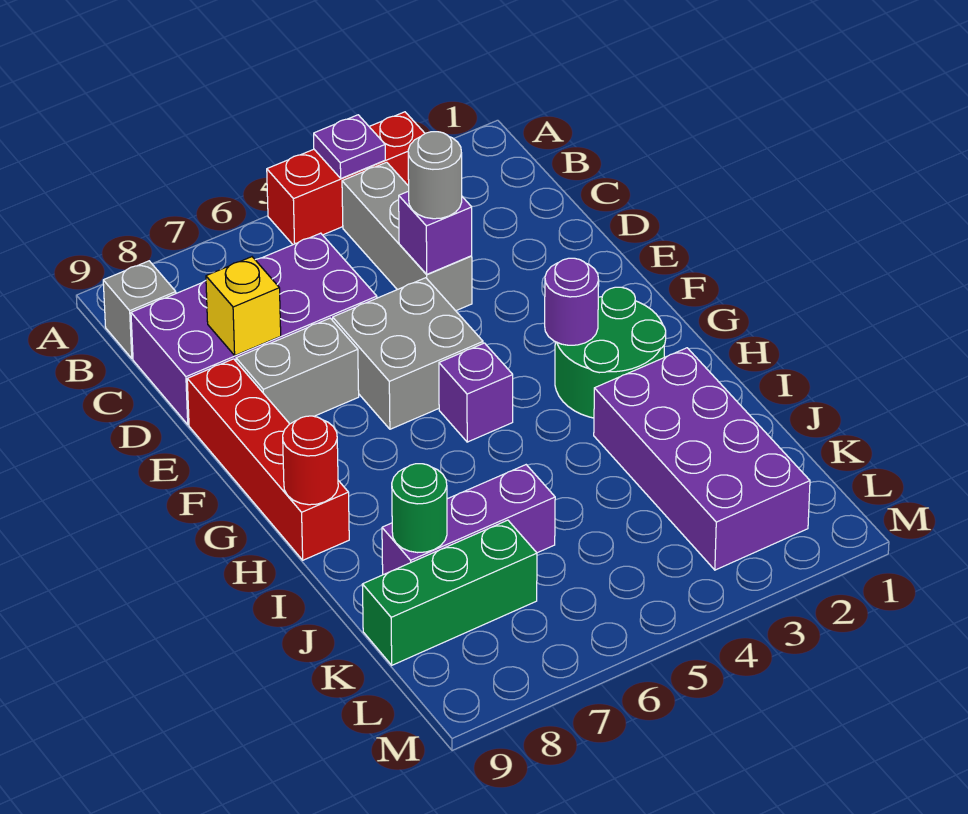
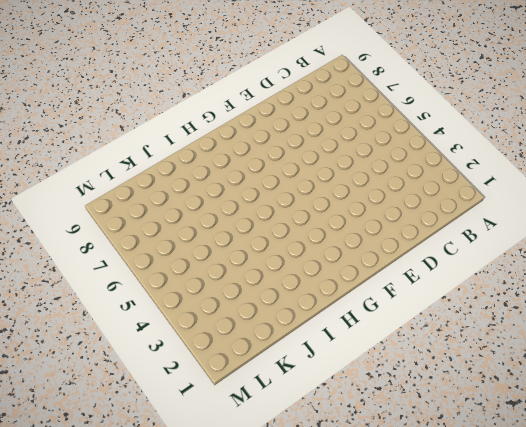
none -> red 1x3 brick [267,112,425,245]
none -> grey 1x3 brick [342,162,472,311]
none -> grey 1x1 brick [103,261,176,359]

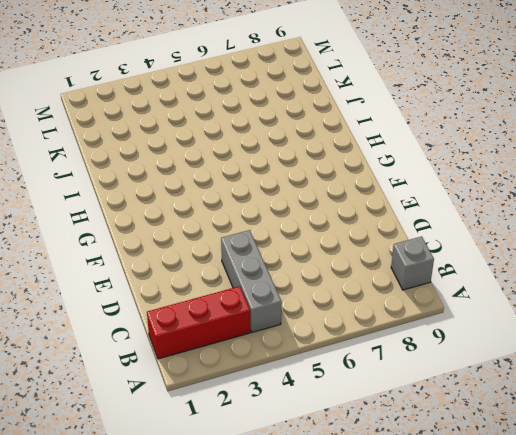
red 1x3 brick [147,286,250,359] -> red 1x3 brick moved to [267,112,425,245]
none -> purple 2x4 brick [131,233,377,425]
none -> grey 2x2 brick [333,278,483,429]
none -> grey 1x2 brick [236,318,359,424]

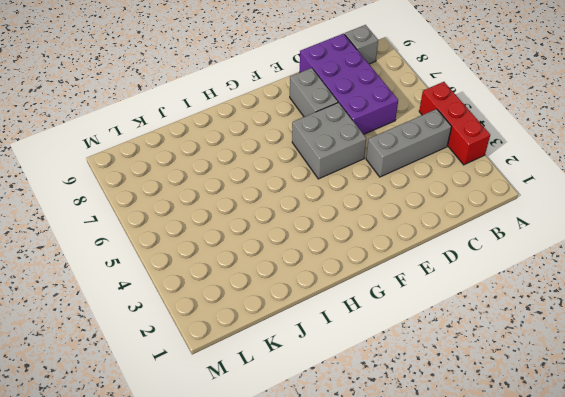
none -> red 1x4 brick [187,359,349,560]
none -> green 2x2 round brick [555,287,666,418]
none -> purple 1x1 brick [439,343,513,442]

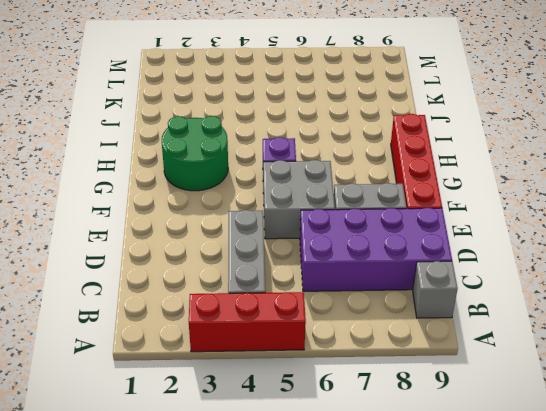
none -> purple 2x4 brick [594,348,810,570]
none -> purple 1x3 brick [382,465,555,575]
none -> green 1x3 brick [362,520,537,665]

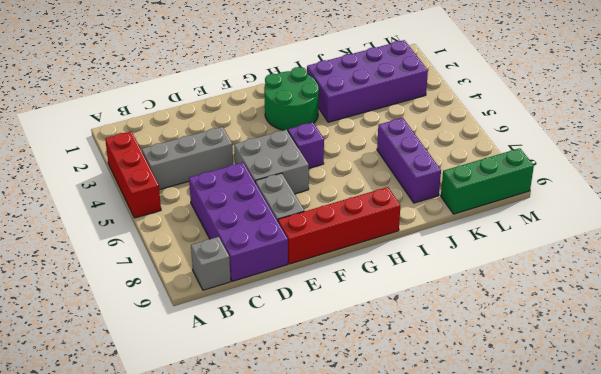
green 1x3 brick [441,148,534,214] -> green 1x3 brick turned to [362,520,537,665]
none -> purple 1x1 plate [314,115,385,178]
none -> purple 1x1 brick [399,191,472,274]
none -> yellow 1x1 brick [206,257,281,355]

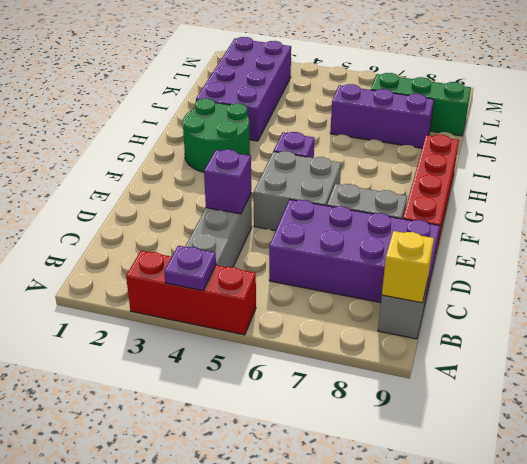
yellow 1x1 brick [382,231,434,303] -> yellow 1x1 brick moved to [206,257,281,355]
none -> purple 1x1 round brick [545,258,599,345]
none -> red 1x1 round brick [283,416,338,505]
none -> green 1x1 round brick [392,464,447,553]

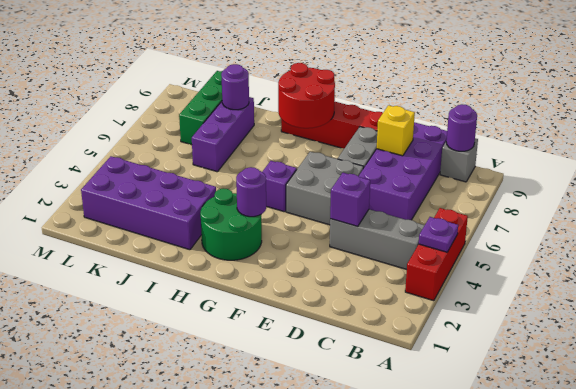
purple 1x1 round brick [446,104,477,151] -> none
red 2x2 round brick [278,63,335,128] -> red 1x1 round brick [283,416,338,505]
purple 1x1 round brick [221,64,249,110] -> green 1x1 round brick [392,464,447,553]
none -> grey 1x1 round brick [408,132,462,219]

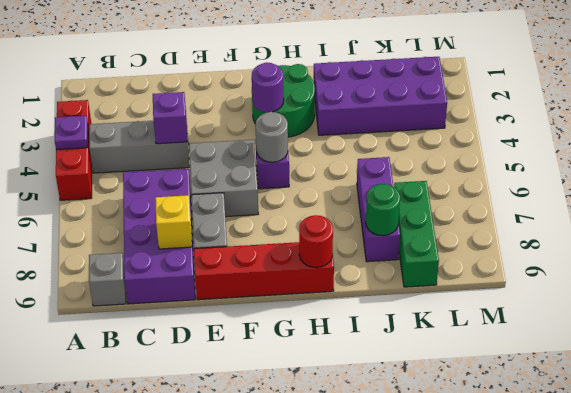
grey 1x1 round brick [255,112,288,162] -> grey 1x1 round brick moved to [408,132,462,219]

